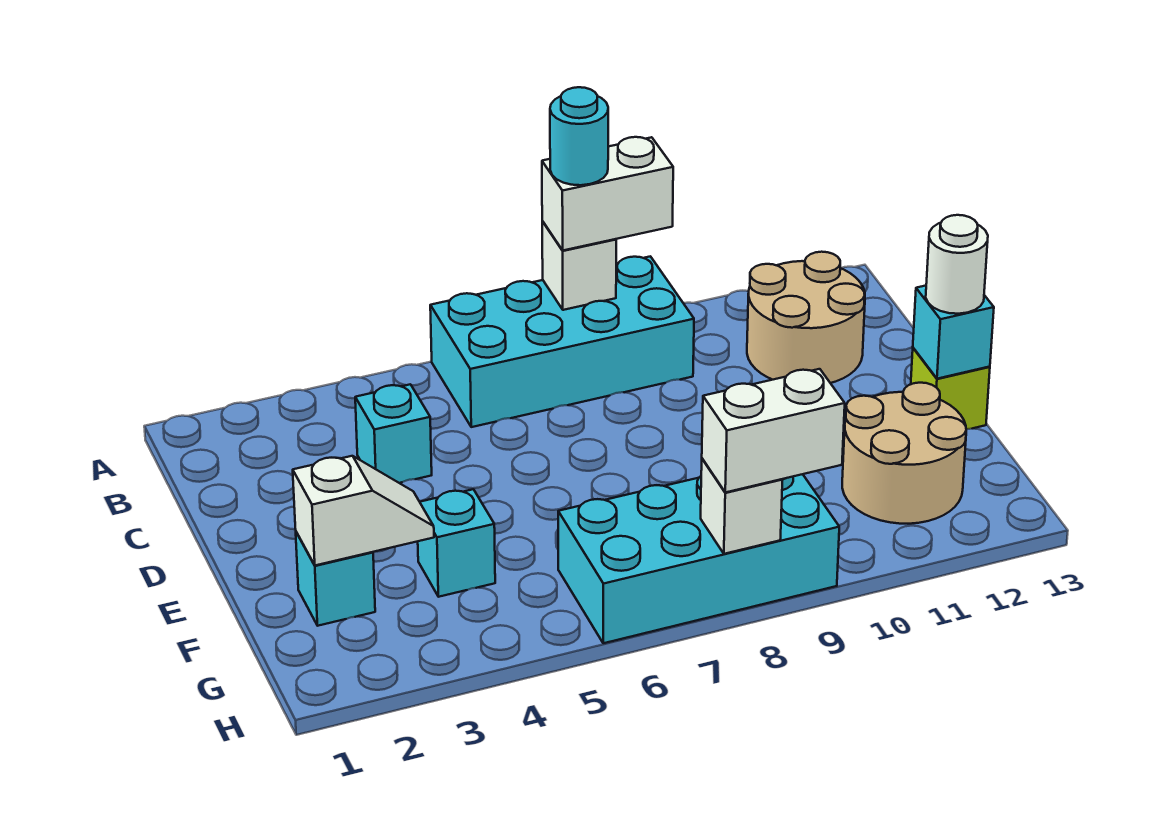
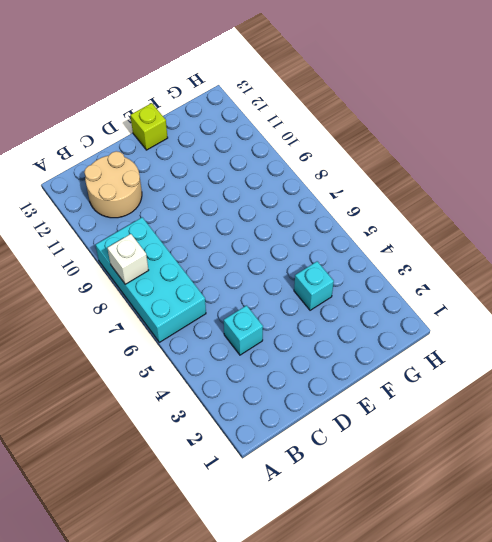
none -> cyan 1x1 brick [296,532,375,626]
none -> tan 2x2 round brick [842,383,966,524]
none -> cyan 2x4 brick [558,474,839,643]

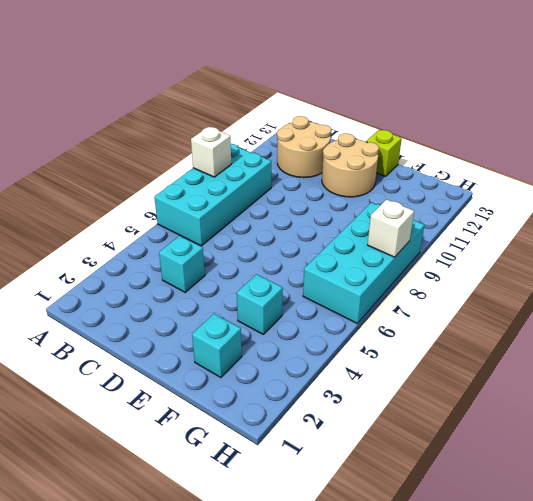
tan 2x2 round brick [322,133,379,197] -> tan 2x2 round brick moved to [842,383,966,524]
none -> cyan 1x1 brick [913,286,994,379]
none -> white 1x2 slope [293,456,434,565]
none -> white 1x2 brick [542,137,673,250]

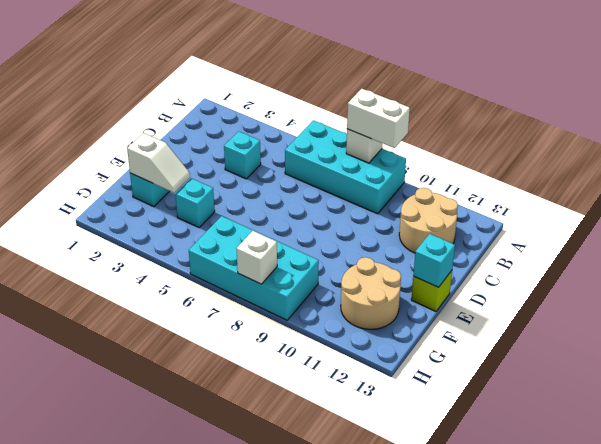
none -> white 1x1 round brick [926,215,988,314]
none -> white 1x2 brick [702,369,845,492]
none -> cyan 1x1 round brick [550,87,608,185]

